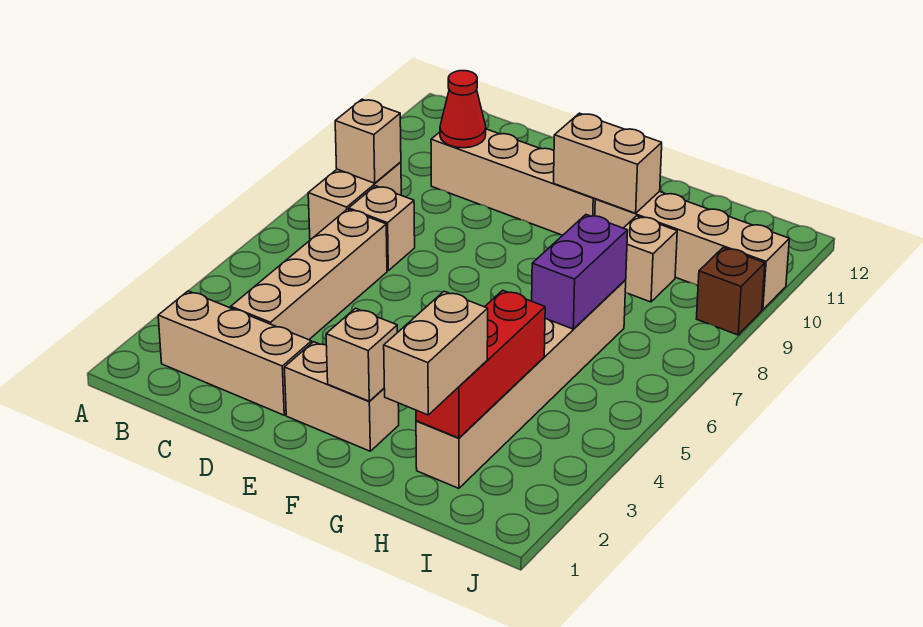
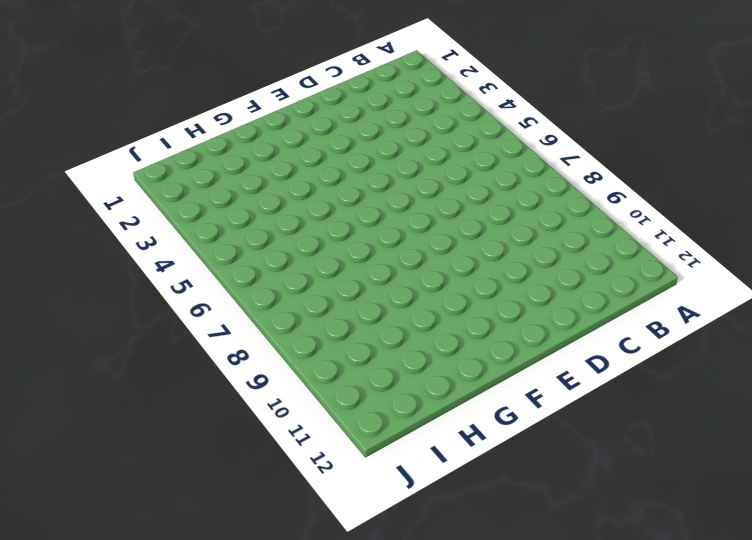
none -> tan 1x3 brick [158,291,312,415]
none -> tan 1x2 brick [308,162,401,240]
none -> tan 1x4 brick [231,209,387,340]

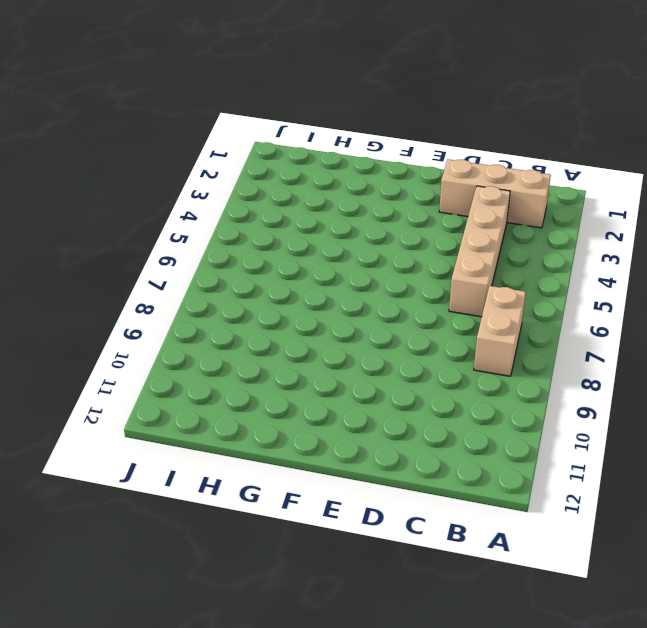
none -> tan 1x1 brick [349,186,415,270]
none -> tan 1x4 brick [431,129,595,235]
none -> tan 1x2 brick [284,342,399,451]

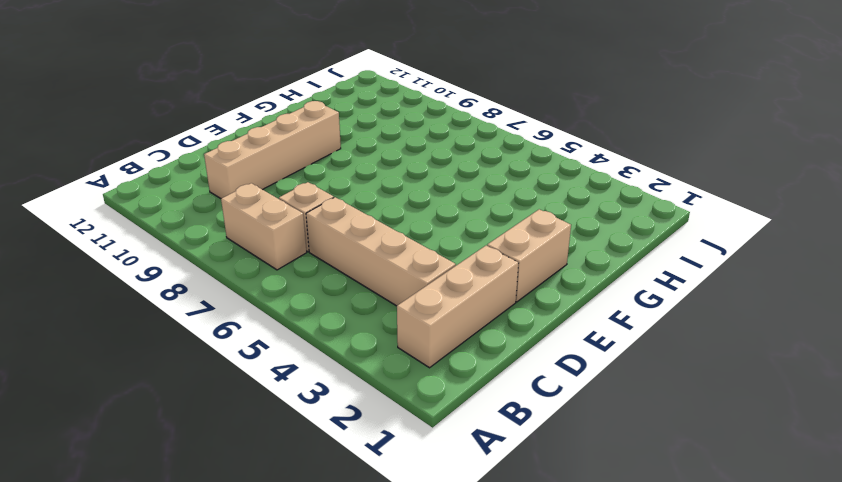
none -> tan 1x4 brick [595,191,789,310]
none -> tan 1x6 brick [416,280,626,488]
none -> tan 1x1 brick [624,216,677,302]

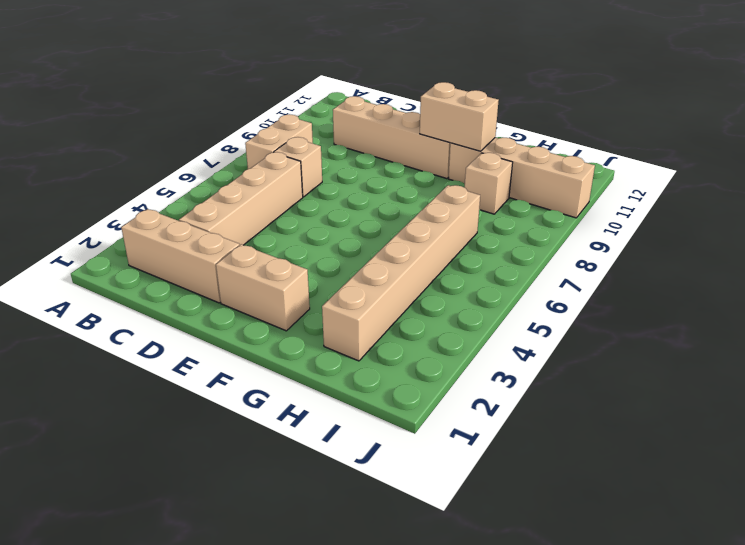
none -> brown 1x1 brick [696,248,765,335]
none -> tan 1x1 brick [335,99,401,183]
none -> red 1x1 cone [440,71,486,148]

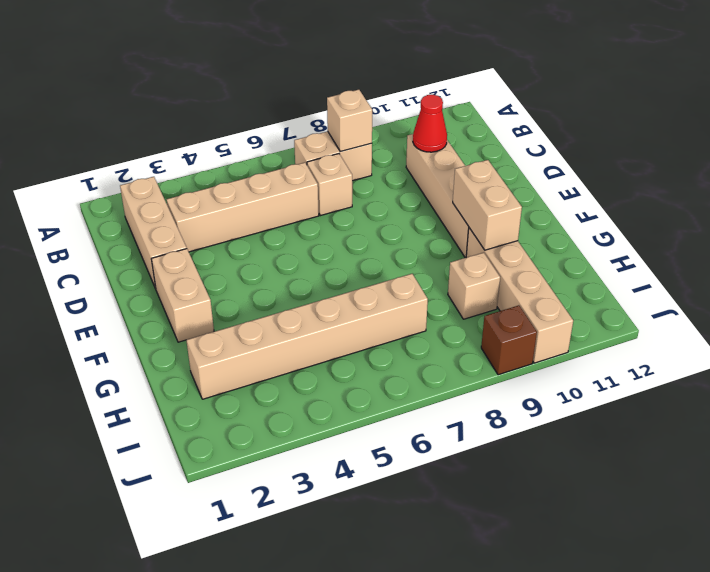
none -> tan 1x1 brick [326,308,397,401]
none -> red 1x3 brick [416,290,545,438]
none -> purple 1x2 brick [532,215,628,329]

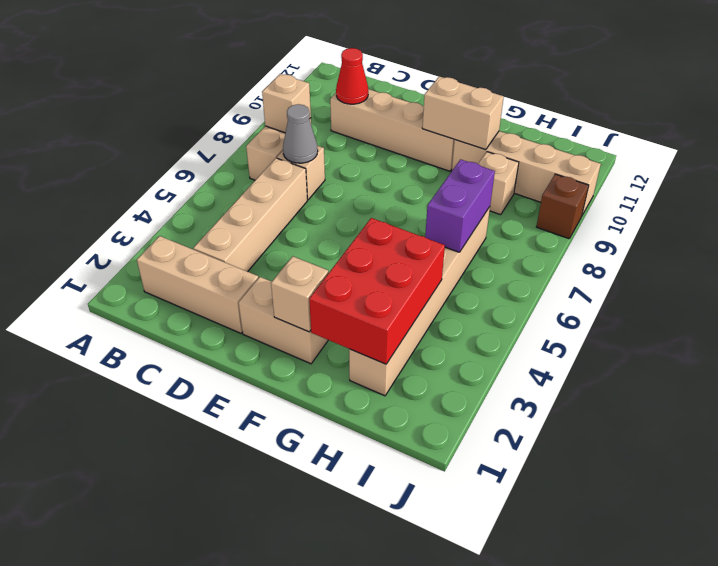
grey 1x1 cone [283,104,318,163] -> none
red 2x3 brick [309,218,445,364] -> red 1x3 brick [416,290,545,438]
none -> tan 1x2 brick [384,291,488,415]

